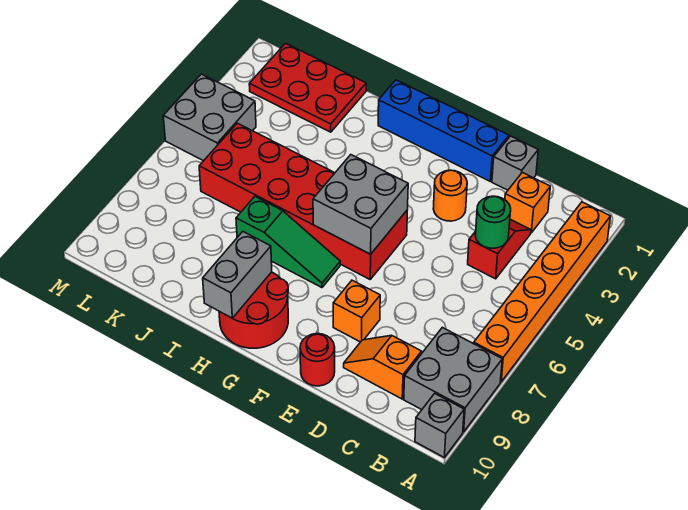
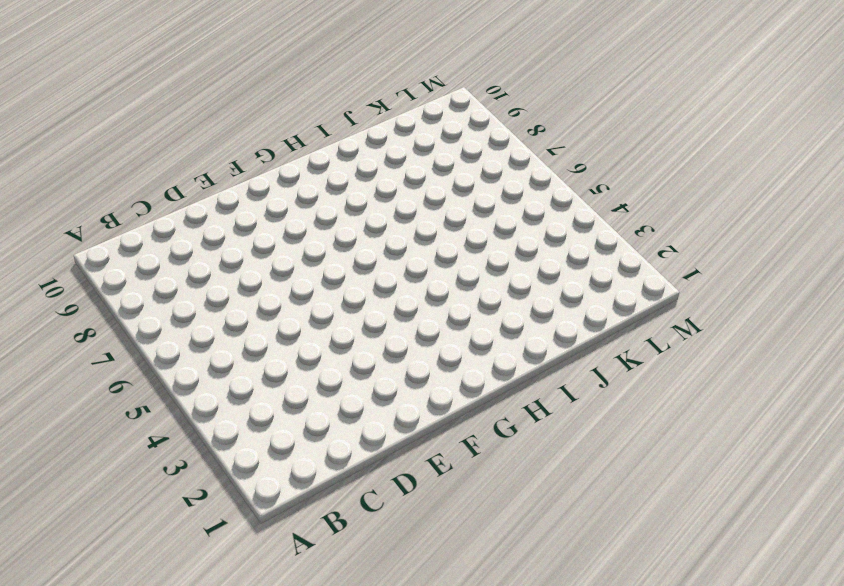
none -> orange 1x6 brick [474,202,610,382]
none -> grey 2x2 brick [404,327,502,432]
none -> grey 1x1 brick [415,393,464,457]

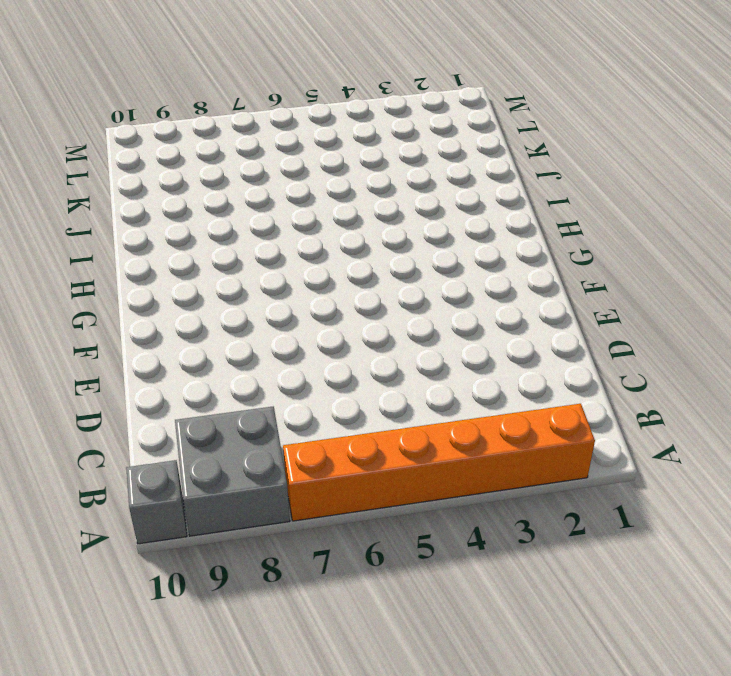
none -> orange 1x1 brick [505,172,550,233]
none -> red 1x2 slope [468,219,531,279]
none -> orange 1x2 slope [344,335,422,399]

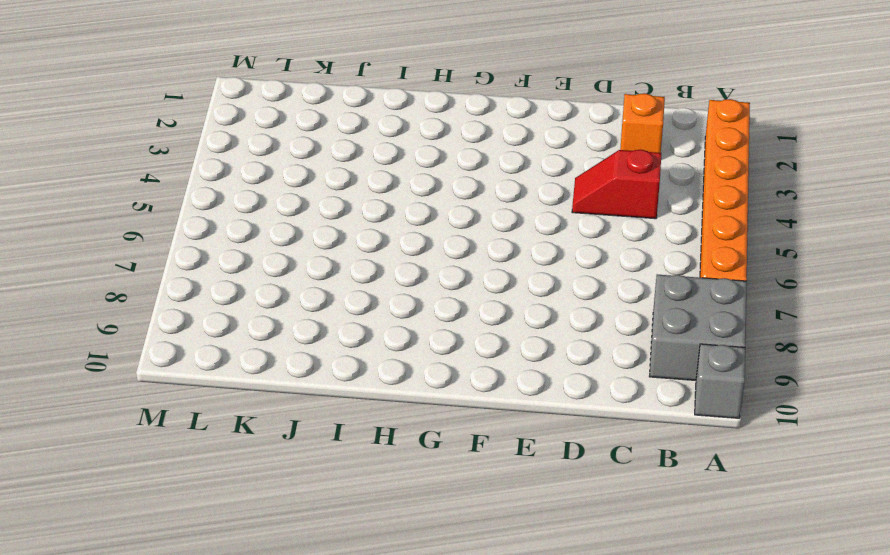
red 1x2 slope [572,150,661,219] -> red 1x2 slope turned to [468,219,531,279]
none -> orange 1x2 slope [344,335,422,399]
none -> grey 1x1 brick [492,136,538,190]
none -> blue 1x4 brick [378,80,509,182]

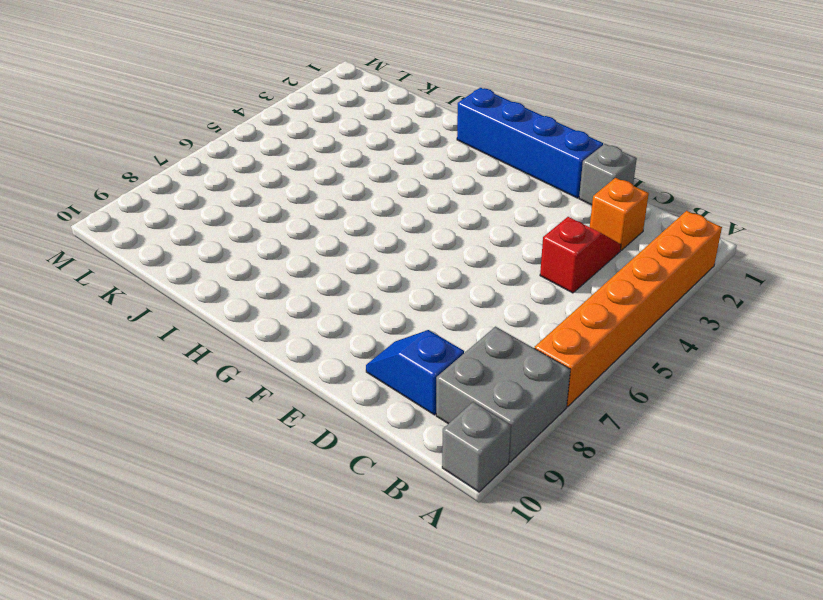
blue 1x2 slope [366,330,464,415] -> orange 1x2 slope [344,335,422,399]
none -> orange 1x1 round brick [433,170,467,221]
none -> orange 1x1 brick [333,280,380,342]
none -> red 1x1 round brick [300,334,335,386]

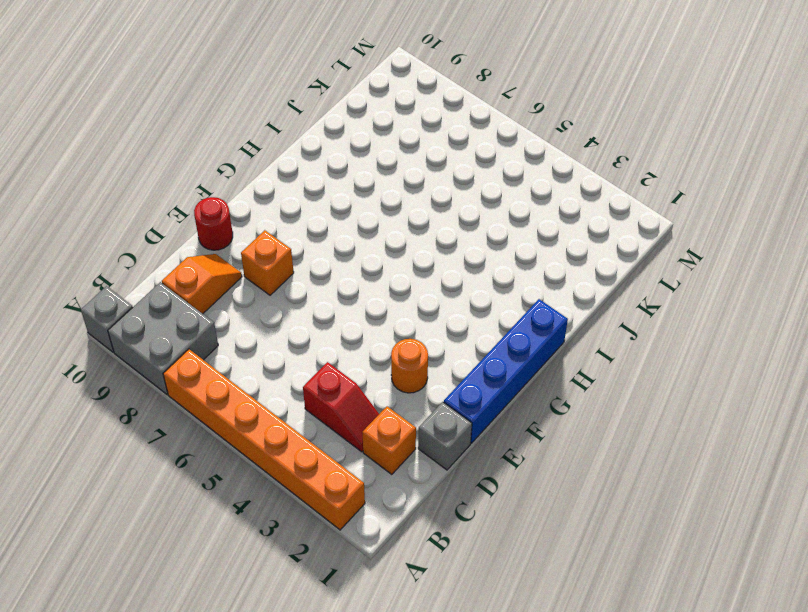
none -> red 2x6 brick [199,123,407,279]
none -> green 1x3 slope [236,197,340,288]
none -> red 2x2 round brick [219,272,288,348]

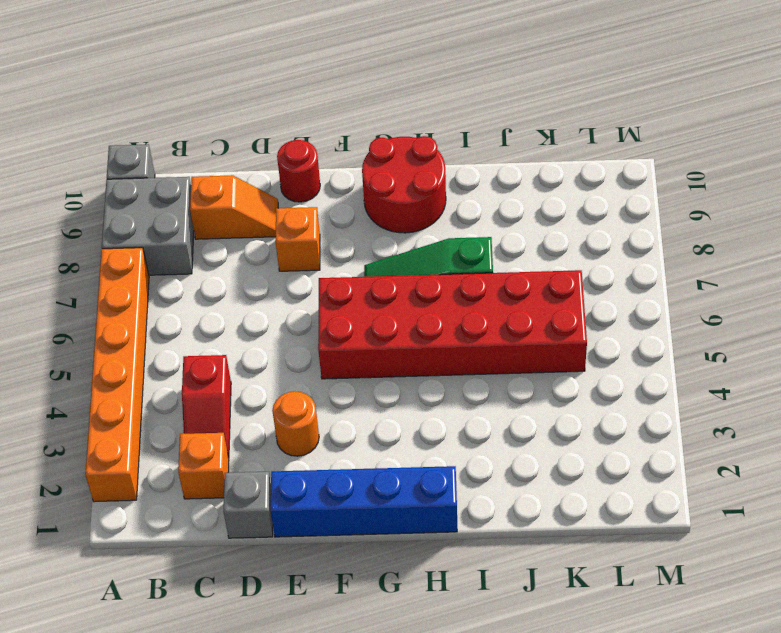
none -> red 2x3 plate [249,43,366,132]
none -> grey 2x2 brick [163,74,256,161]
none -> green 1x1 round brick [475,196,511,248]

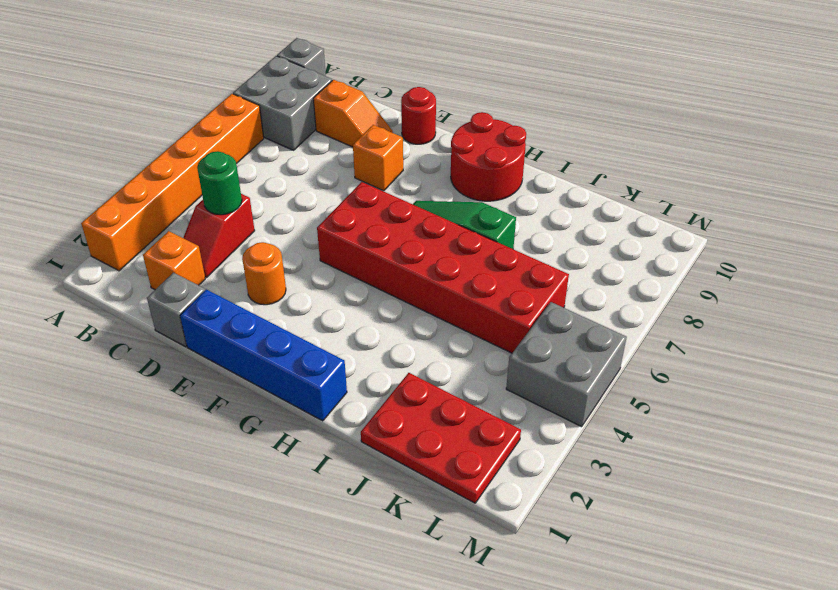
none -> grey 2x2 brick [313,155,408,254]
none -> grey 1x2 brick [203,232,272,318]

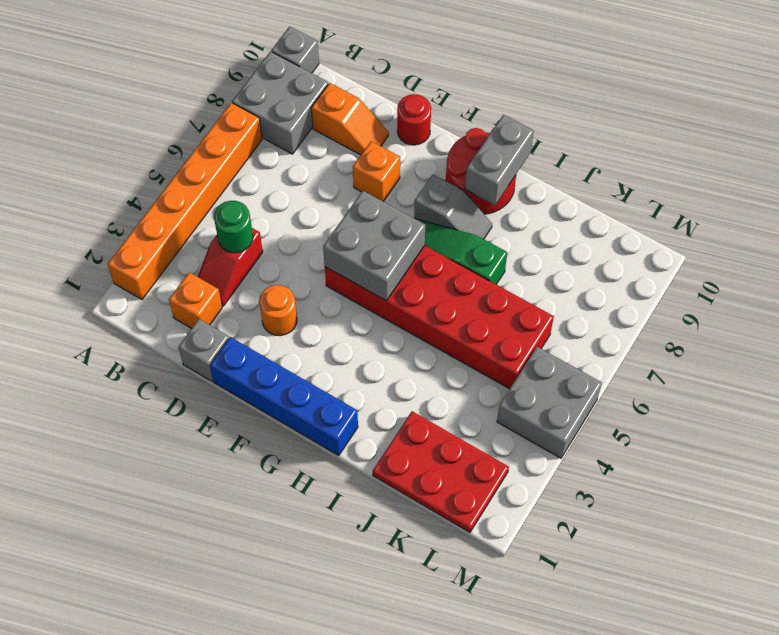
grey 1x2 slope [414,175,492,239] -> none

